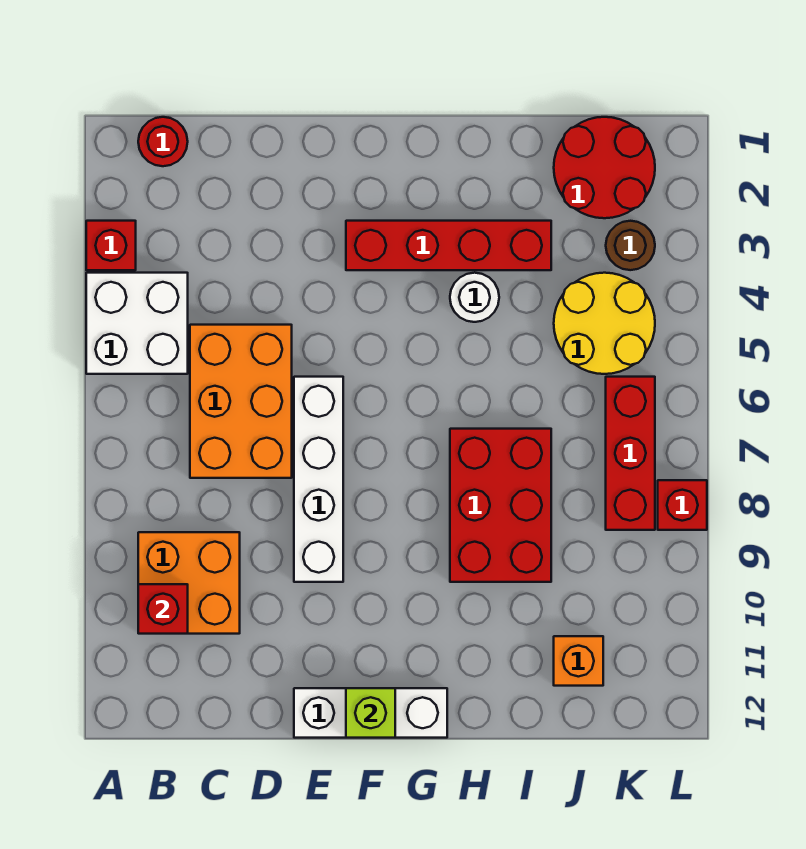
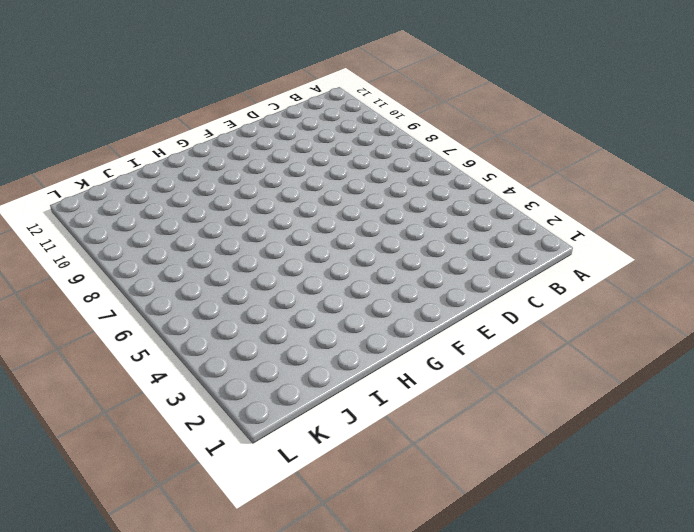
none -> red 1x1 brick [86,221,136,270]
none -> white 2x2 brick [86,273,188,374]
none -> red 1x1 round brick [138,117,188,166]

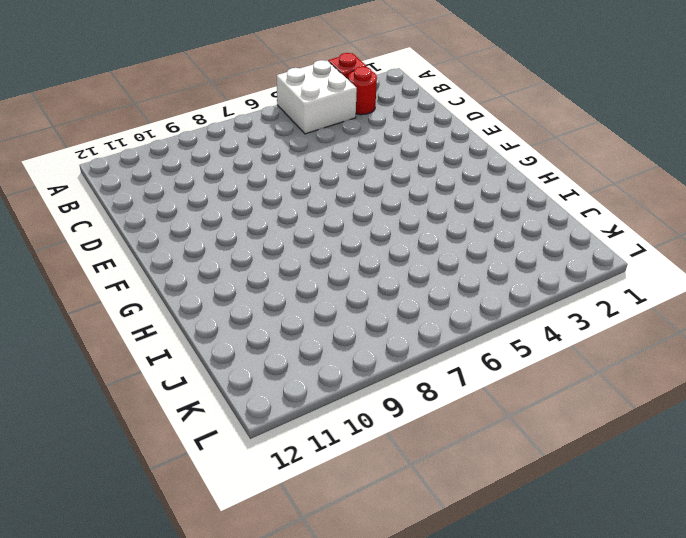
red 1x1 round brick [348,66,377,115] -> red 1x1 round brick moved to [138,117,188,166]
none -> orange 2x2 brick [138,532,240,634]
none -> orange 2x3 brick [190,325,292,478]
none -> white 1x4 brick [294,377,343,582]

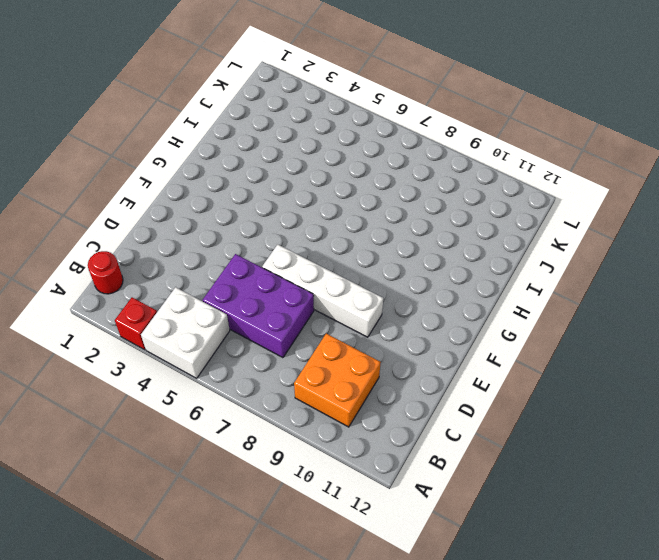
purple 2x3 brick [203,254,314,358] -> orange 2x3 brick [190,325,292,478]
none -> white 1x3 brick [294,688,447,738]
none -> red 1x4 brick [346,221,551,270]
none -> white 1x1 round brick [450,273,499,322]

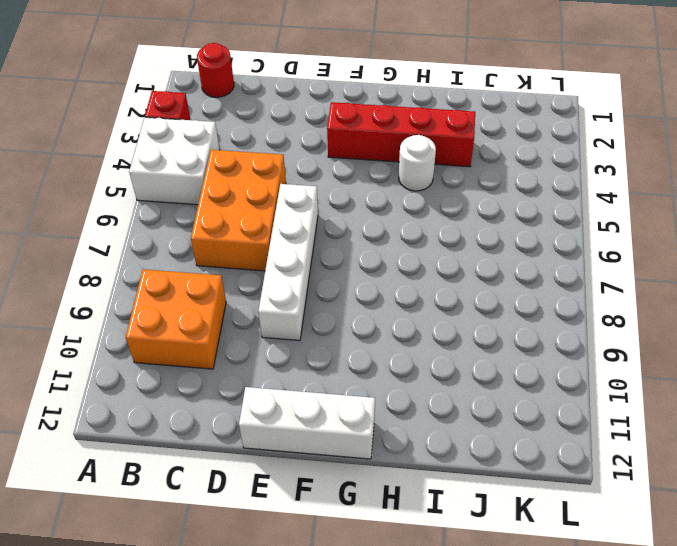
none -> red 2x3 brick [450,429,551,582]
none -> red 2x2 round brick [554,117,655,218]
none -> yellow 2x2 round brick [554,273,655,374]

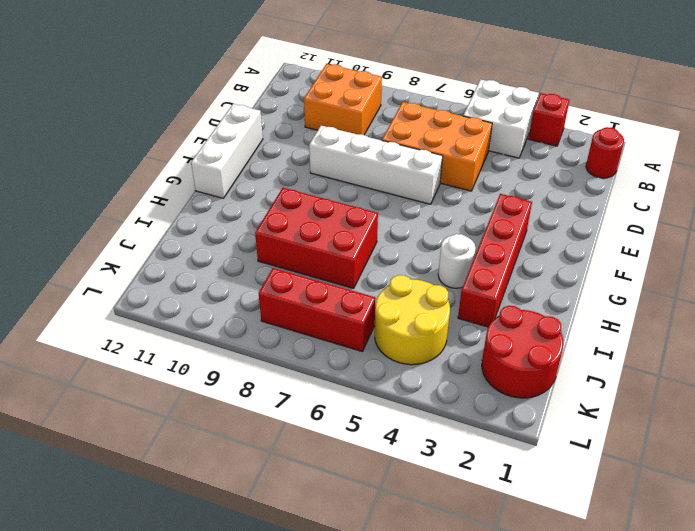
none -> orange 1x1 brick [554,636,603,686]
none -> brown 1x1 round brick [606,221,655,270]
none -> red 1x1 brick [658,480,707,530]

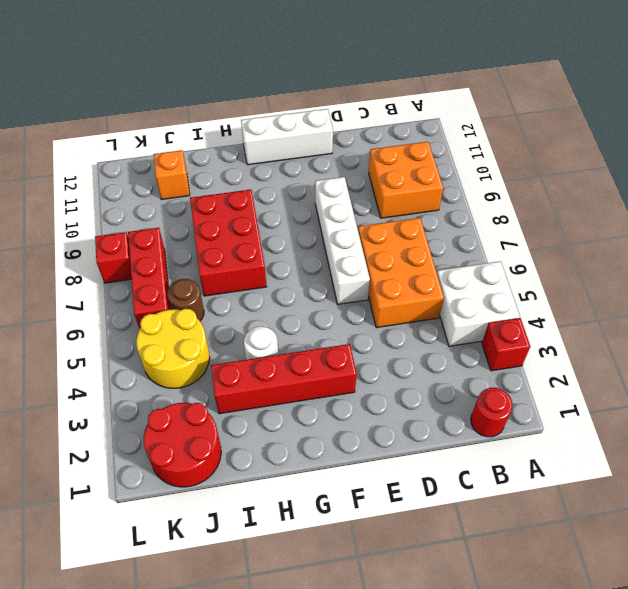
brown 1x1 round brick [167,279,204,321] -> brown 1x1 round brick moved to [606,221,655,270]
none -> red 1x1 brick [138,584,188,634]
none -> lime 1x1 brick [346,688,395,738]

